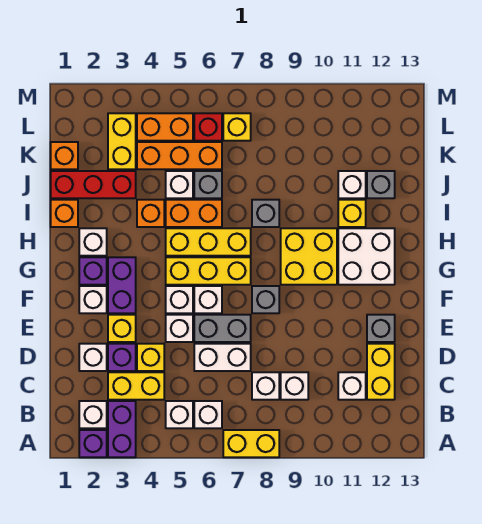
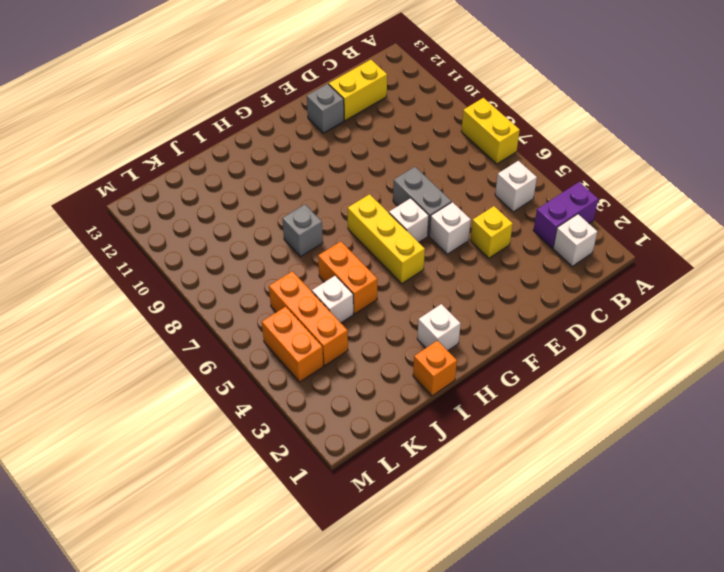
none -> purple 1x1 brick [79,430,107,457]
none -> white 1x1 brick [194,401,222,428]
none -> yellow 1x2 brick [108,372,164,400]
none -> white 1x1 brick [252,372,279,400]

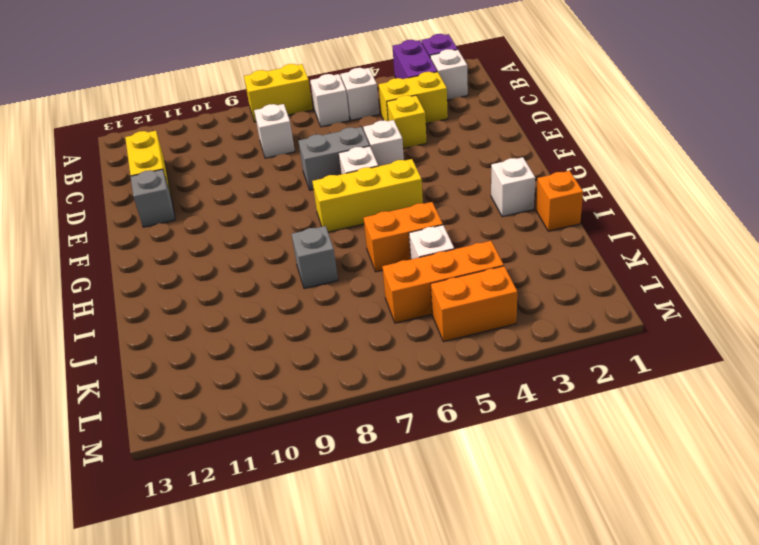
none -> white 1x1 brick [281,372,308,400]
none -> white 1x1 brick [338,372,366,400]
none -> white 1x1 brick [79,344,107,371]
none -> purple 1x1 brick [108,344,136,371]

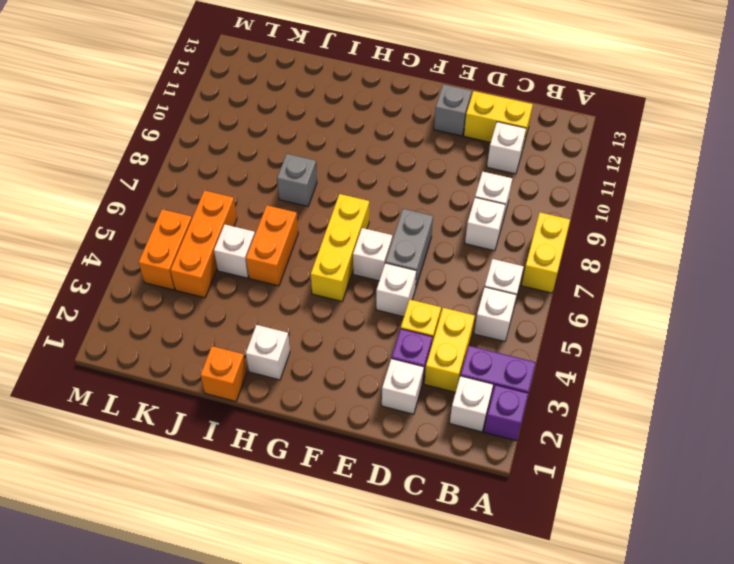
none -> white 1x2 brick [194,344,251,371]
none -> yellow 1x1 brick [108,315,136,342]
none -> white 1x1 brick [79,286,107,313]
none -> purple 1x2 brick [108,257,136,313]

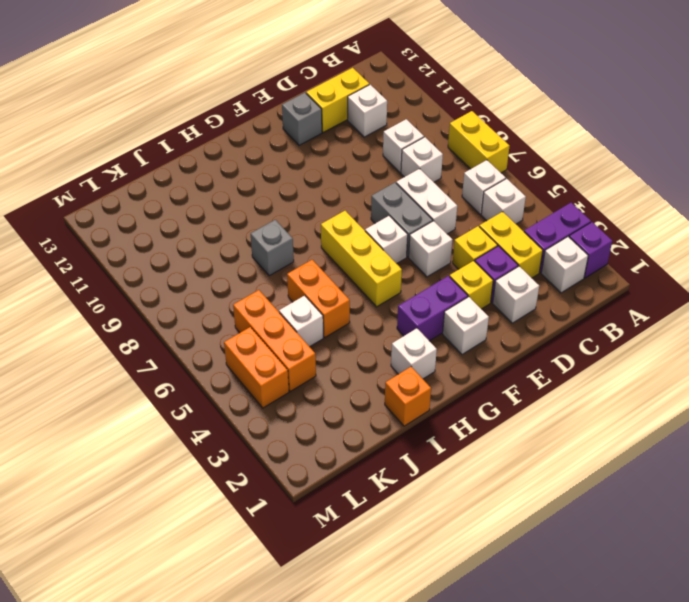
none -> white 1x1 brick [166,286,193,313]
none -> grey 1x1 brick [252,286,279,313]
none -> purple 1x1 brick [79,257,107,285]
none -> yellow 2x2 brick [281,228,337,285]

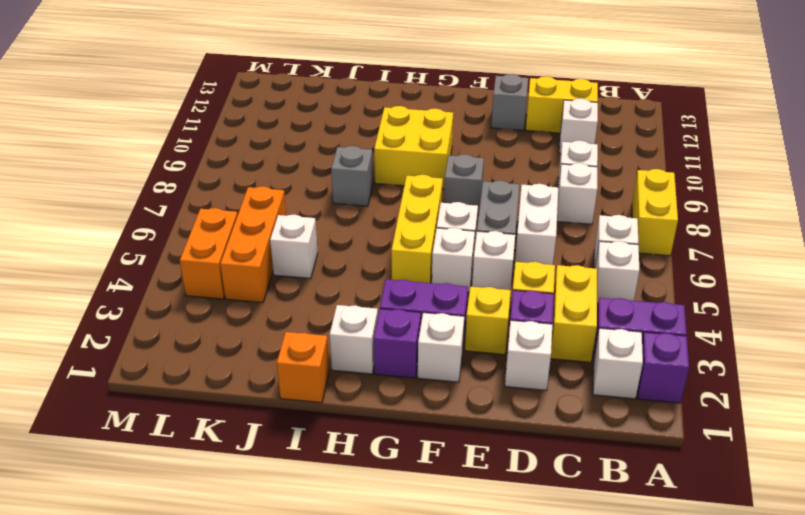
none -> white 2x2 brick [338,228,395,285]
none -> yellow 1x3 brick [166,228,251,256]
none -> orange 1x1 brick [137,200,164,227]
none -> orange 1x2 brick [166,200,222,227]

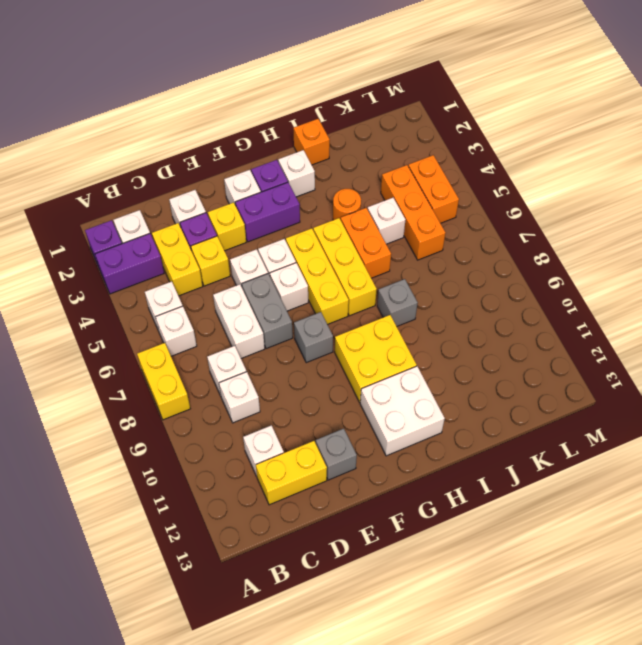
orange 1x1 round brick [333,189,361,220] -> orange 1x1 brick [137,200,164,227]
none -> yellow 1x1 brick [338,200,366,227]
none -> red 1x3 brick [51,171,136,198]
none -> grey 1x1 brick [194,171,222,198]
none -> white 1x1 brick [338,171,366,198]

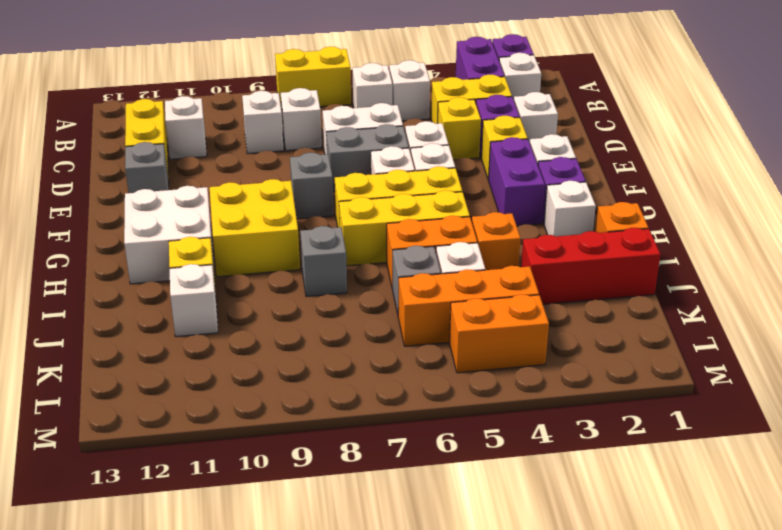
none -> grey 1x1 brick [367,171,395,198]
none -> orange 1x1 brick [51,142,78,169]
none -> yellow 1x2 brick [108,113,136,169]
none -> red 1x1 brick [194,113,222,141]

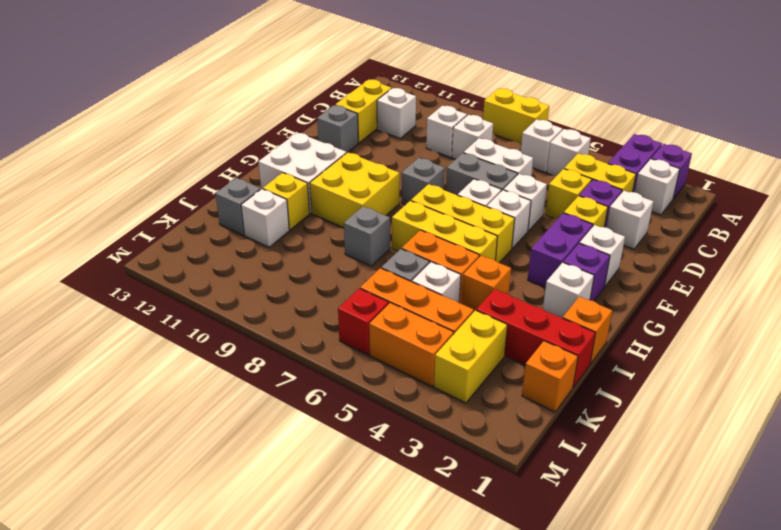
none -> yellow 1x1 brick [223,113,251,141]

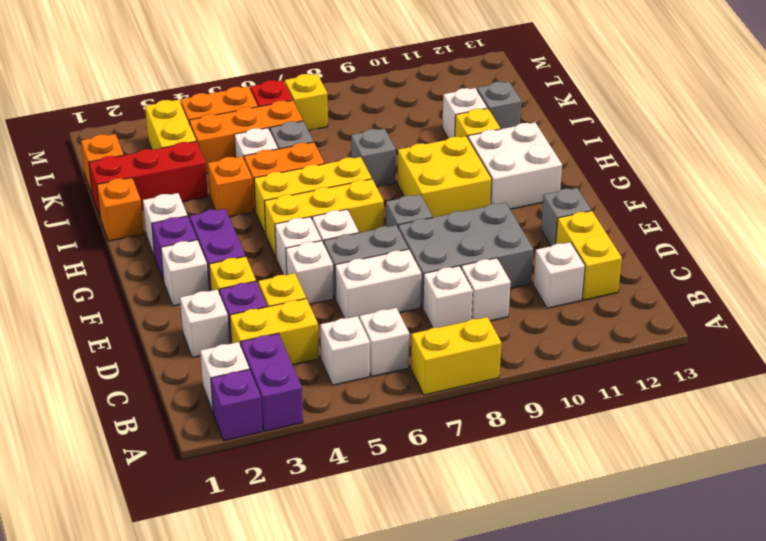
grey 2x3 brick [398,203,533,308] -> none

